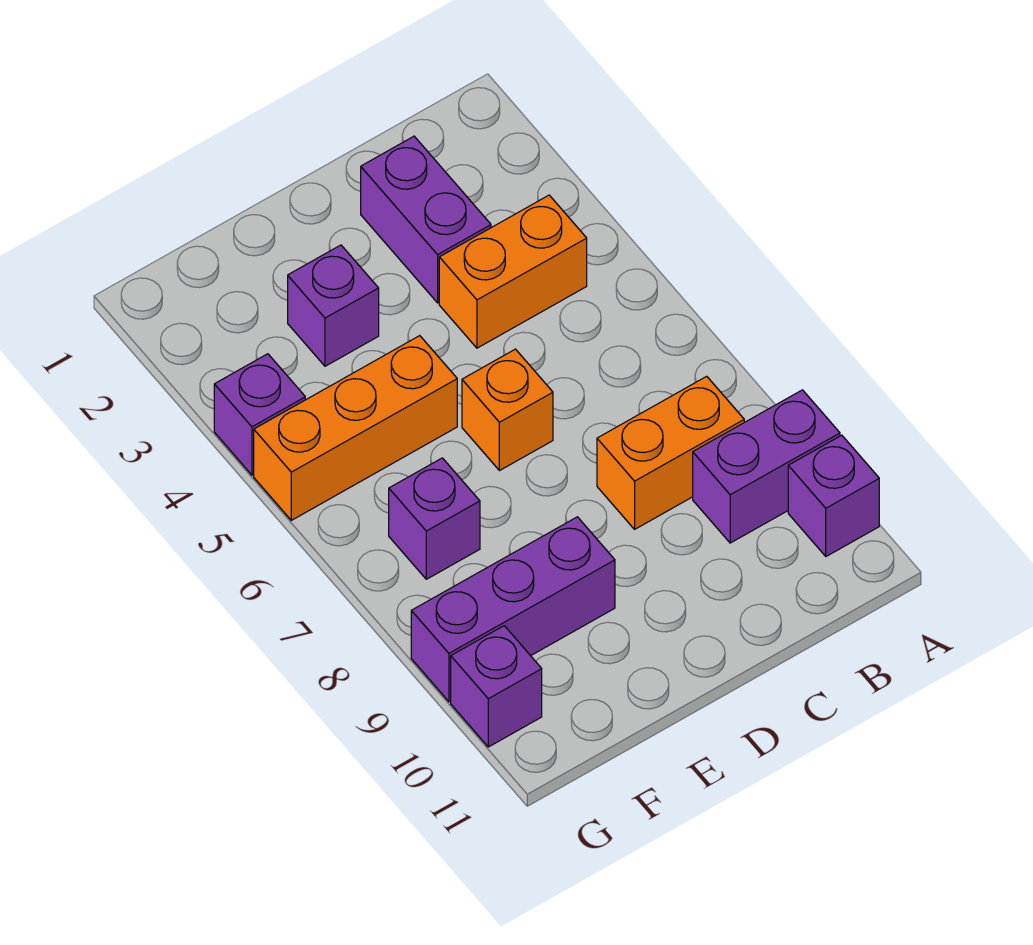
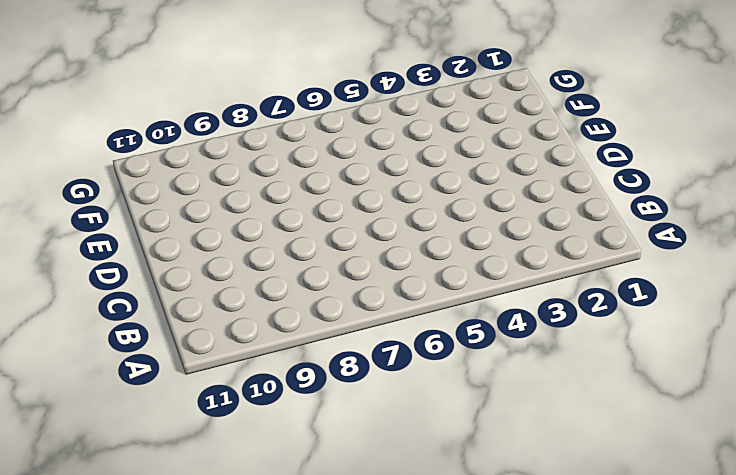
none -> purple 1x2 brick [693,390,840,543]
none -> purple 1x1 brick [788,435,879,556]
none -> orange 1x2 brick [439,195,587,348]

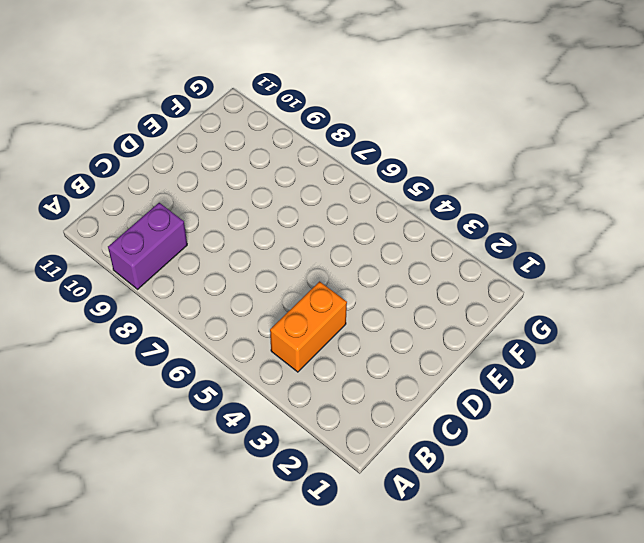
none -> purple 1x1 brick [788,435,879,556]
none -> orange 1x2 brick [597,376,744,529]
none -> purple 1x2 brick [361,136,491,303]

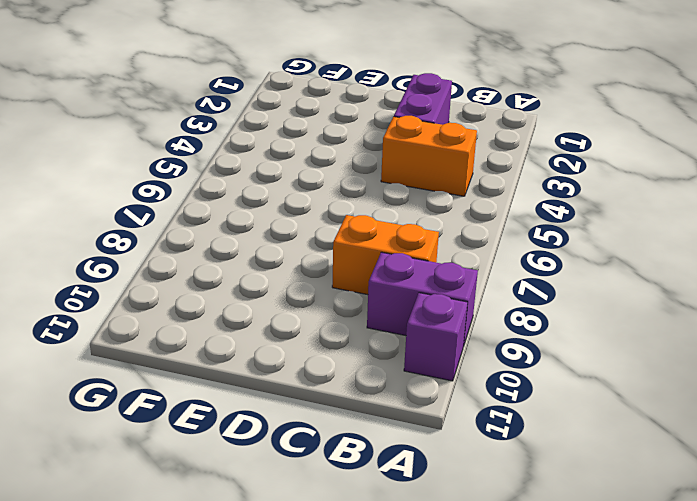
none -> orange 1x1 brick [462,349,553,471]
none -> purple 1x1 brick [288,245,379,366]
none -> orange 1x3 brick [254,336,457,520]

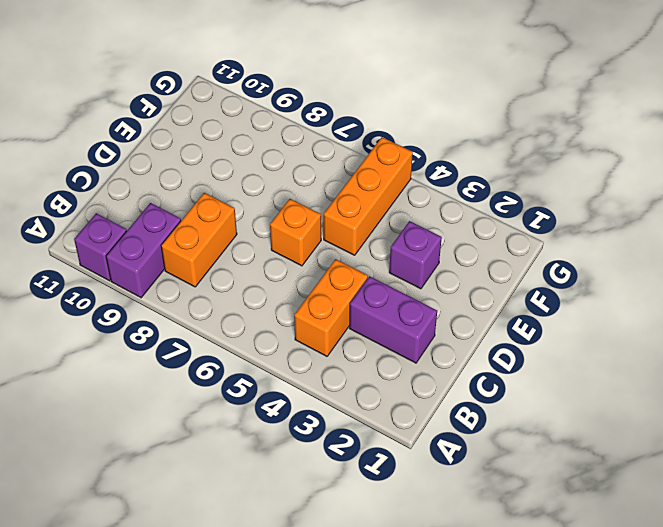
none -> purple 1x3 brick [411,517,615,702]
none -> purple 1x1 brick [389,458,480,579]
none -> purple 1x1 brick [214,354,305,475]

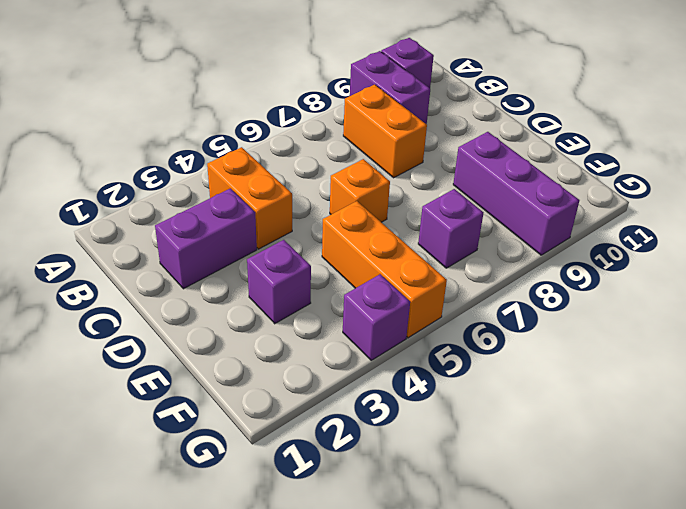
none -> purple 1x1 brick [451,626,542,747]

